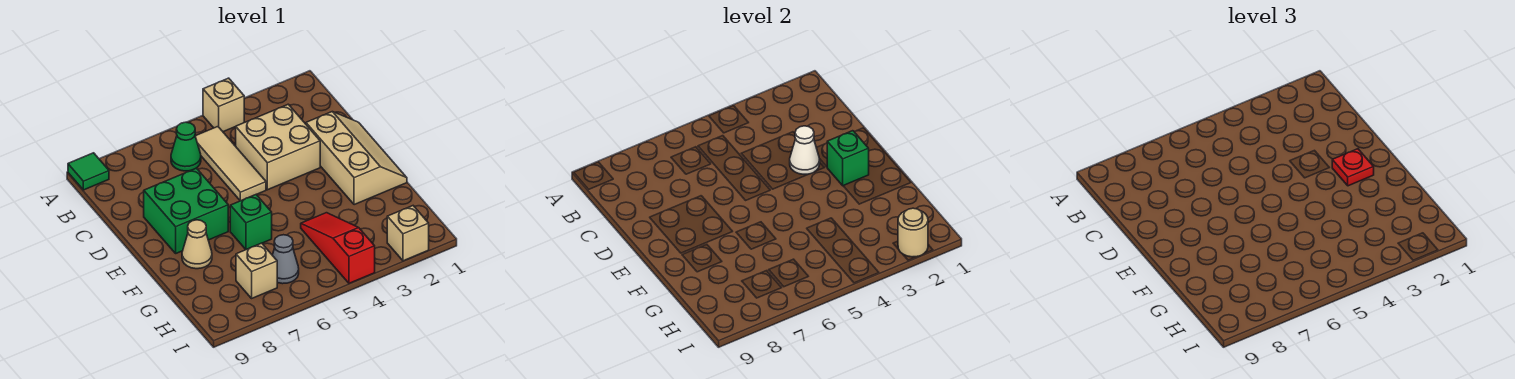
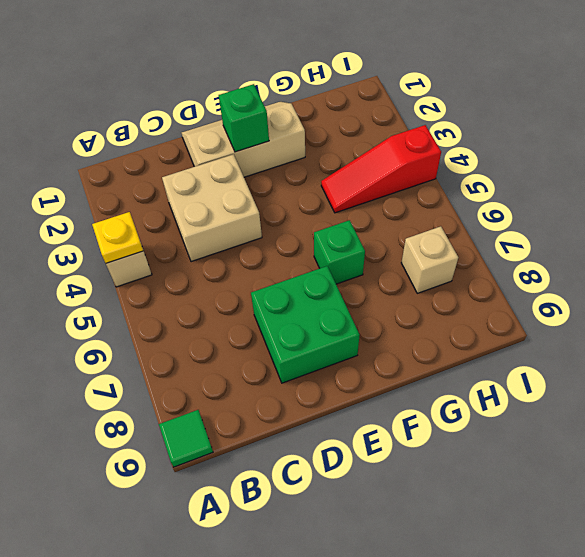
yellow 1x1 plate [92,212,143,263] -> none
none -> tan 1x3 tile [195,127,266,201]
none -> green 1x1 cone [171,122,201,171]
none -> tan 1x1 cone [182,220,212,269]

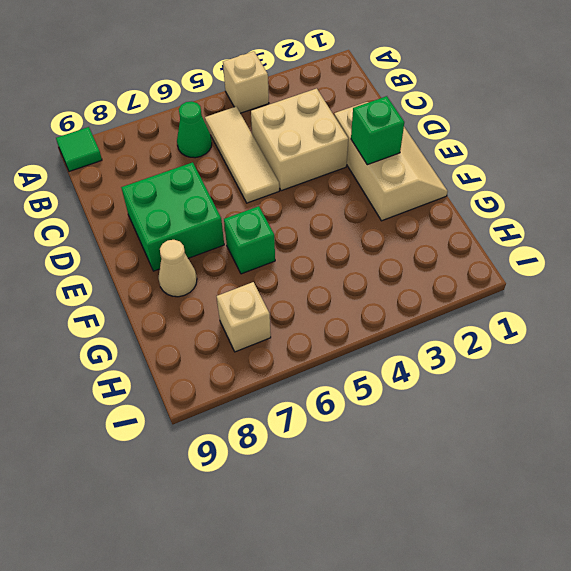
none -> red 1x3 slope [301,213,375,283]
none -> grey 1x1 cone [272,235,299,284]
none -> tan 1x1 brick [387,206,429,261]

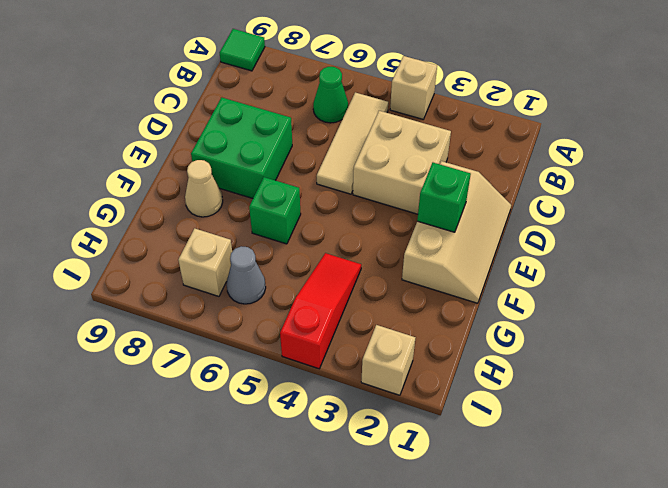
none -> white 1x1 cone [790,126,820,174]
none -> tan 1x1 round brick [898,208,928,257]
none -> red 1x1 plate [1332,149,1374,186]

